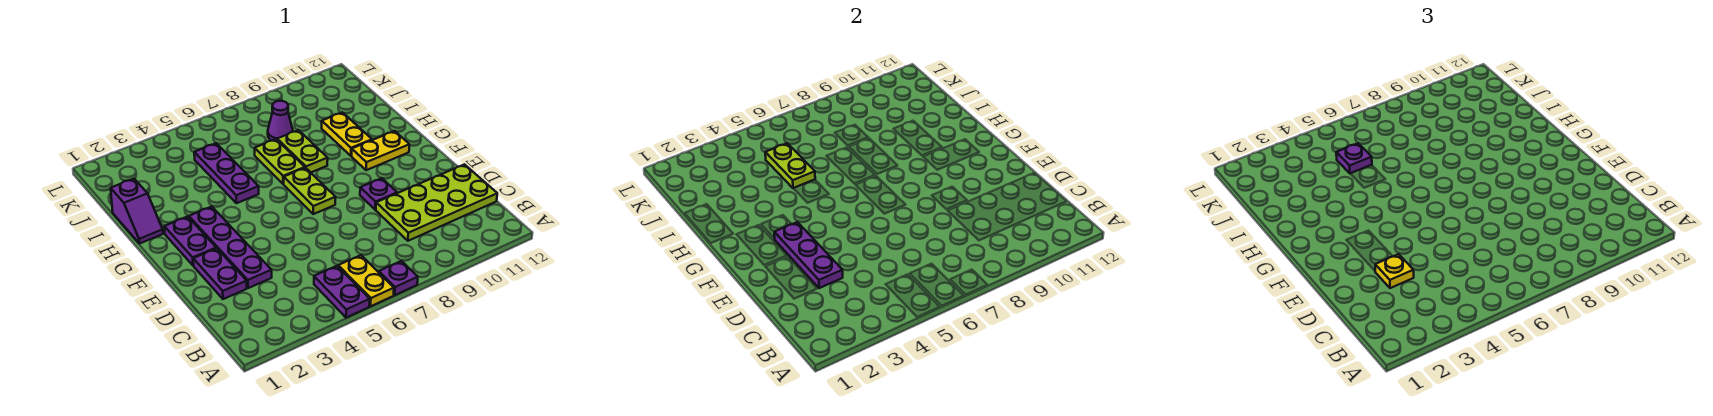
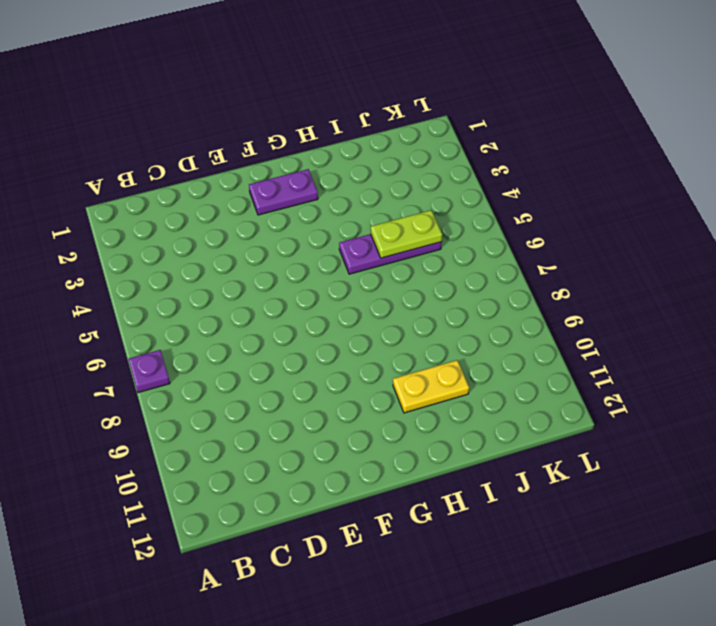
none -> purple 1x2 plate [314,266,370,318]
none -> yellow 1x2 plate [338,255,394,306]
none -> lime 2x4 plate [376,164,497,241]

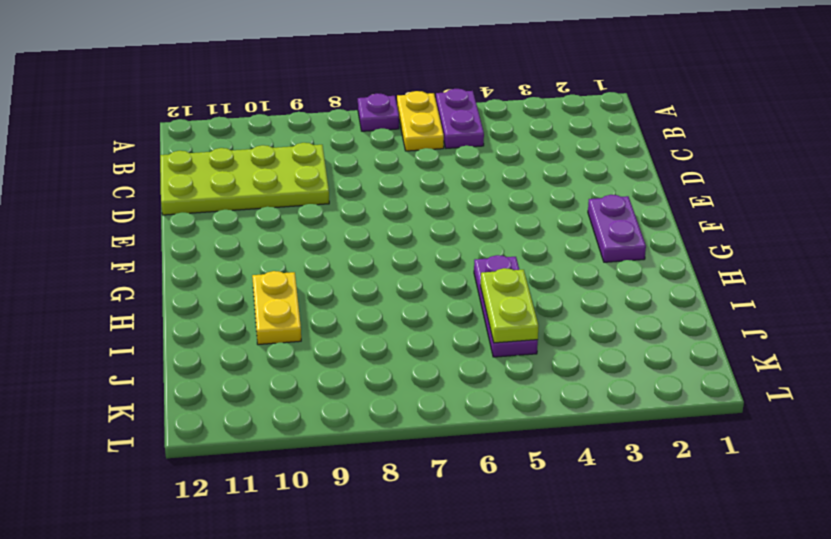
none -> purple 1x2 plate [193,248,247,299]
none -> purple 1x4 plate [189,207,272,288]
none -> purple 1x1 plate [360,178,397,210]

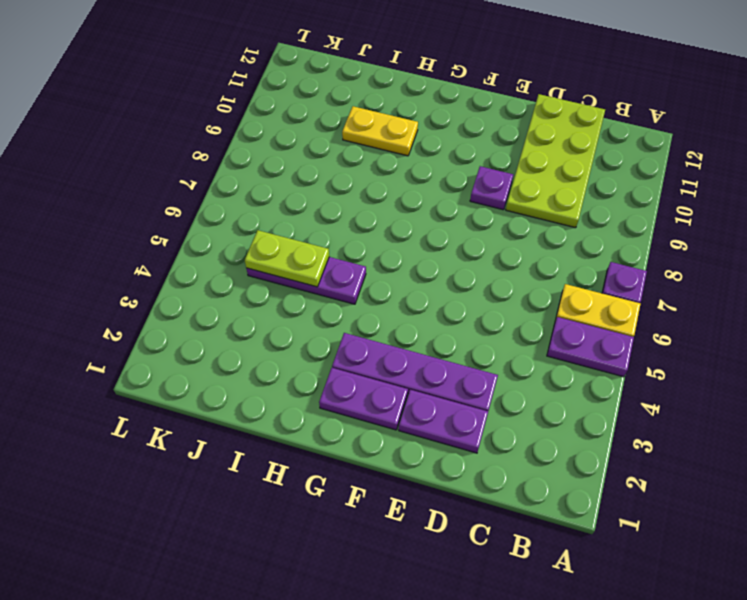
none -> lime 1x2 plate [284,168,336,214]
none -> yellow 1x2 plate [352,131,410,170]
none -> purple 1x2 slope [111,179,163,244]

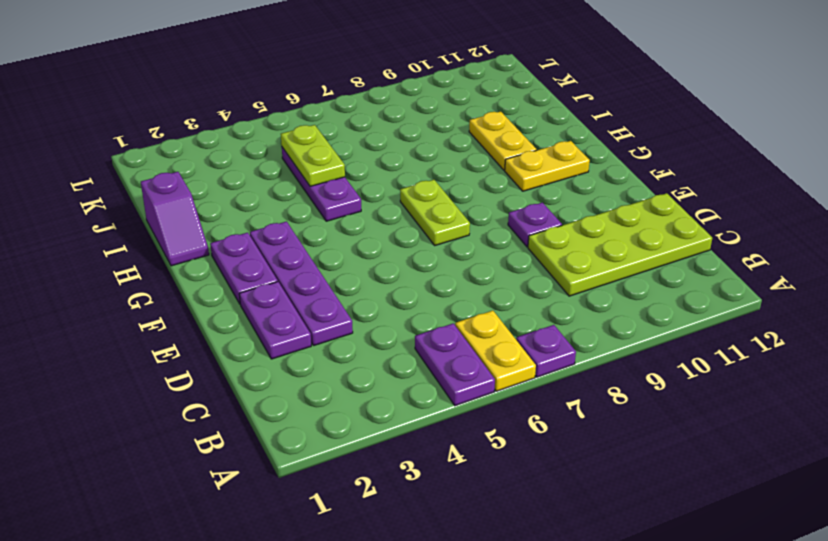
none -> lime 1x2 plate [255,139,305,184]
none -> lime 1x2 plate [277,130,328,172]
none -> purple 1x1 cone [268,101,293,141]

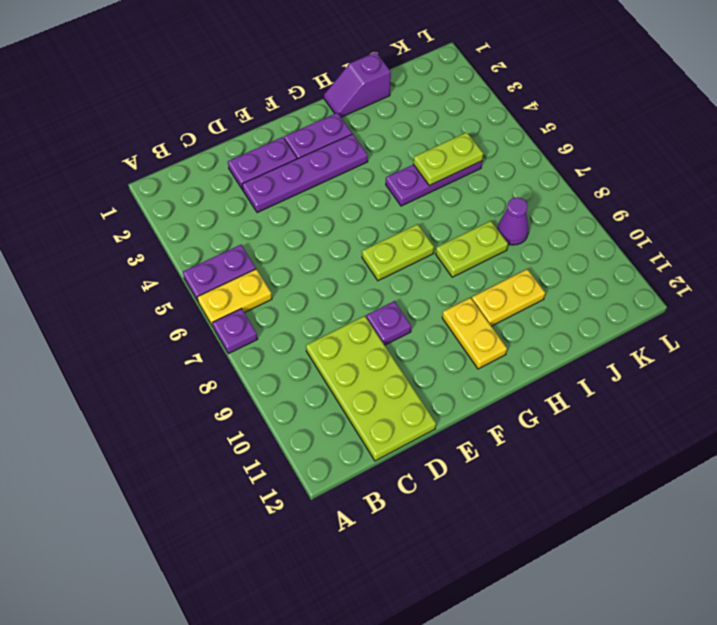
none -> lime 1x2 plate [255,139,305,184]
none -> purple 1x3 plate [774,222,843,288]
none -> yellow 1x1 plate [1375,254,1414,288]

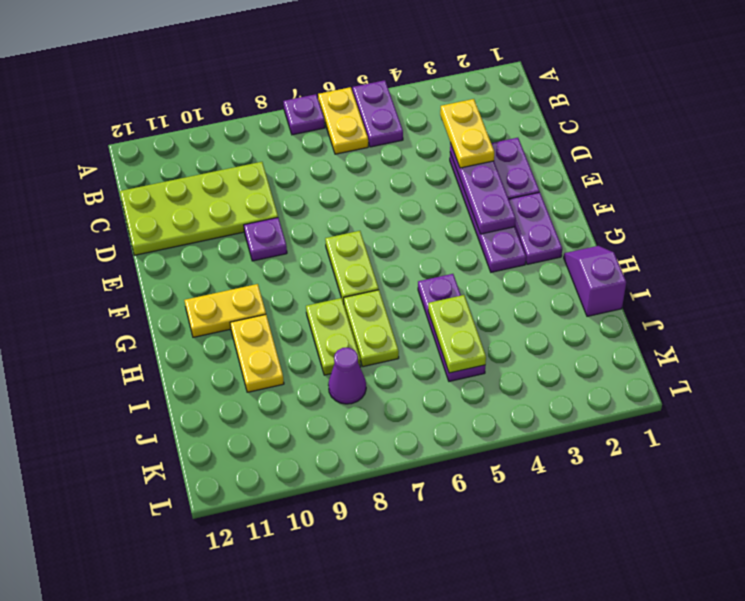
yellow 1x2 plate [440,99,494,168] -> yellow 1x1 plate [1375,254,1414,288]
none -> purple 1x1 plate [1336,143,1372,174]

